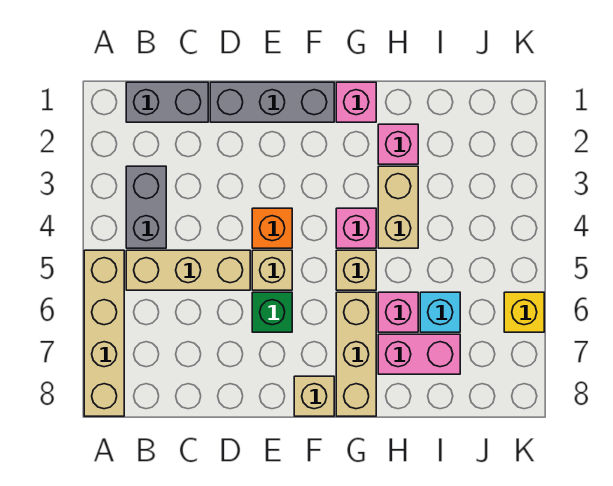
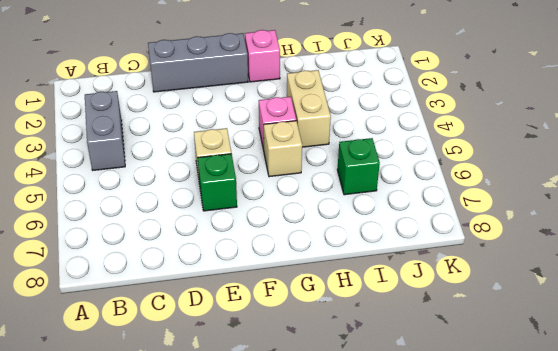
green 1x1 brick [337,138,380,195] -> cyan 1x1 brick [420,292,460,332]
none -> tan 1x4 brick [84,250,124,416]
none -> grey 1x2 brick [126,82,208,122]
none -> tan 1x3 brick [126,250,250,290]

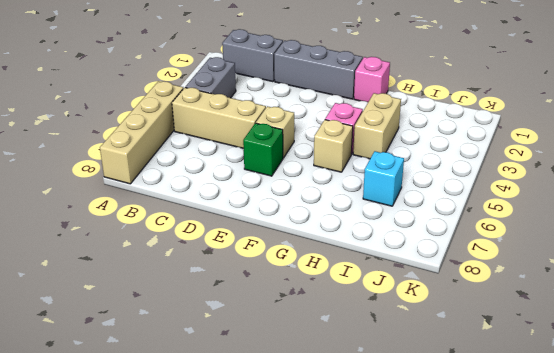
none -> orange 1x1 brick [252,208,292,248]
none -> tan 1x1 brick [294,376,334,416]
none -> tan 1x3 brick [336,292,376,416]

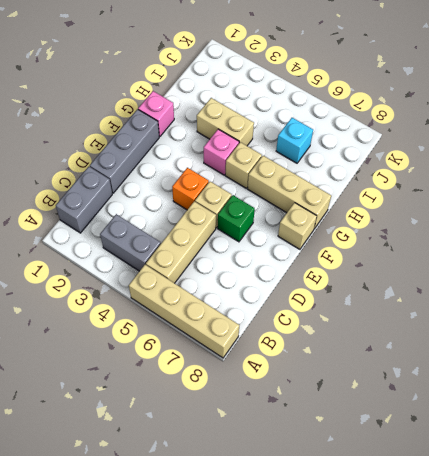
none -> pink 1x1 brick [378,124,418,164]
none -> pink 1x1 brick [378,292,418,332]
none -> pink 1x2 brick [378,334,460,374]

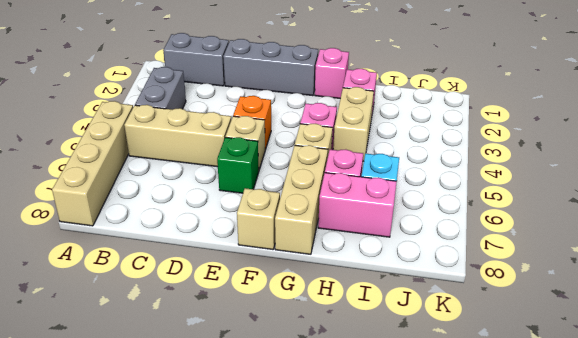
none -> yellow 1x1 brick [504,292,544,332]

